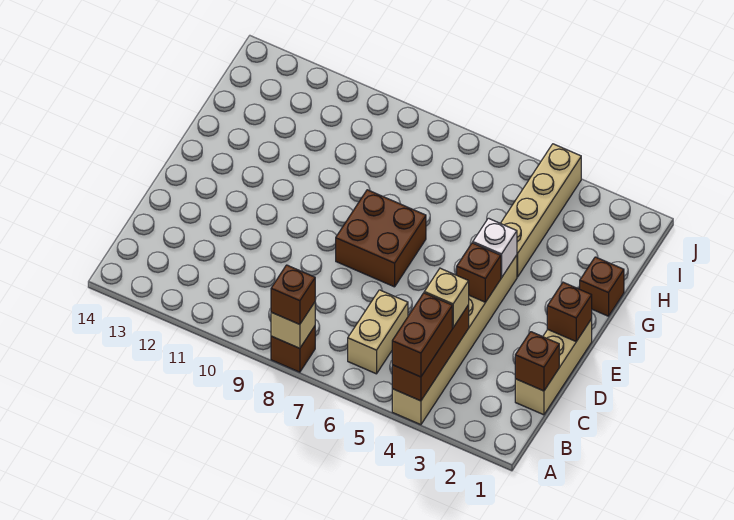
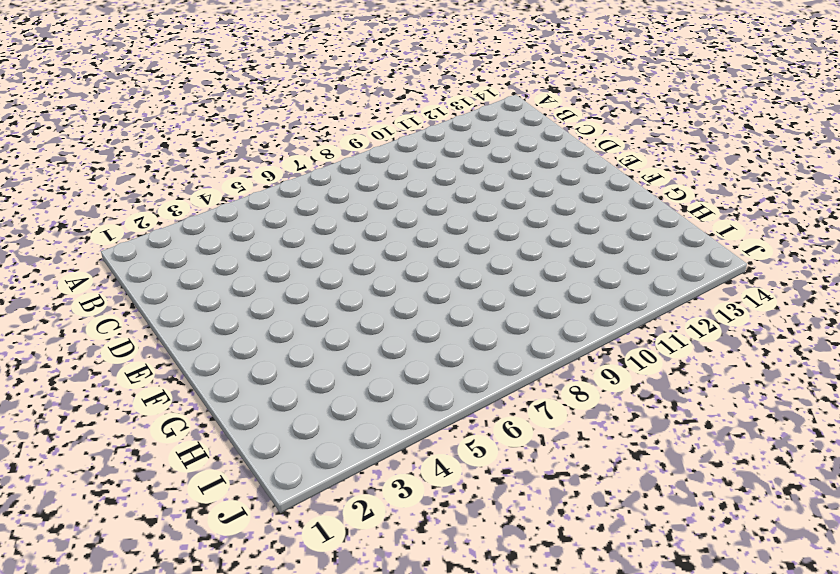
none -> tan 1x6 brick [392,255,517,425]
none -> brown 1x1 brick [271,326,315,372]
none -> tan 1x2 brick [348,290,408,374]

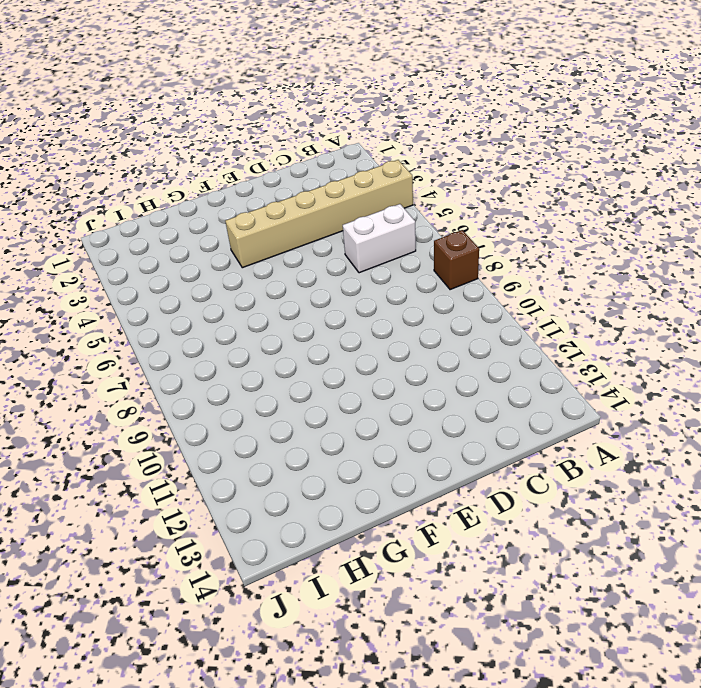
white 1x2 brick [343,204,416,273] -> tan 1x2 brick [348,290,408,374]
none -> tan 1x3 brick [515,319,592,415]
none -> brown 2x2 brick [336,190,426,287]
none -> brown 1x1 brick [580,257,624,316]

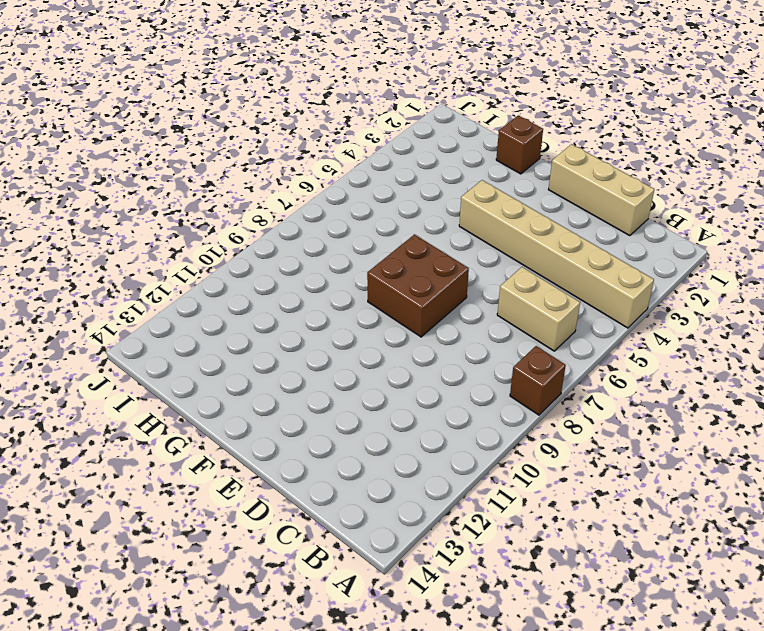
none -> tan 1x4 brick [501,144,581,277]
none -> brown 1x3 brick [392,305,469,401]
none -> tan 1x1 brick [271,302,315,348]

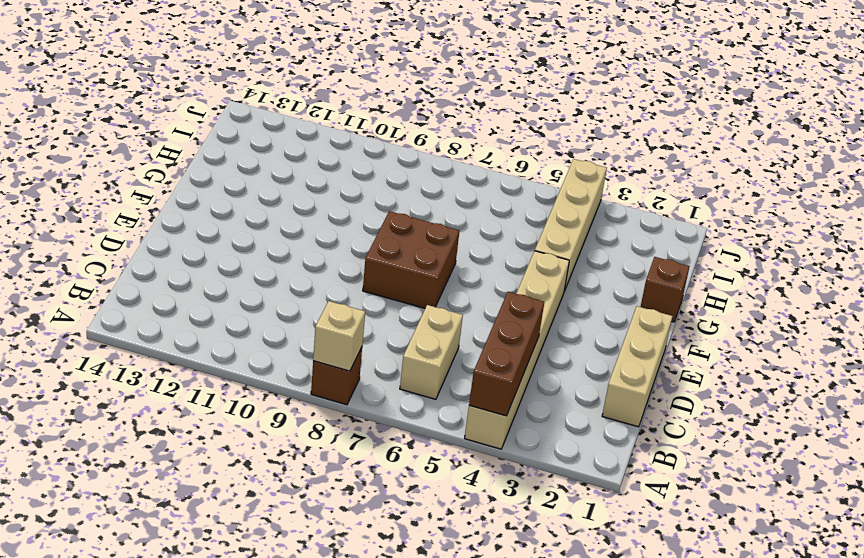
none -> brown 1x1 brick [515,332,559,391]
none -> brown 1x1 brick [547,282,592,341]
none -> brown 1x1 brick [457,243,501,302]

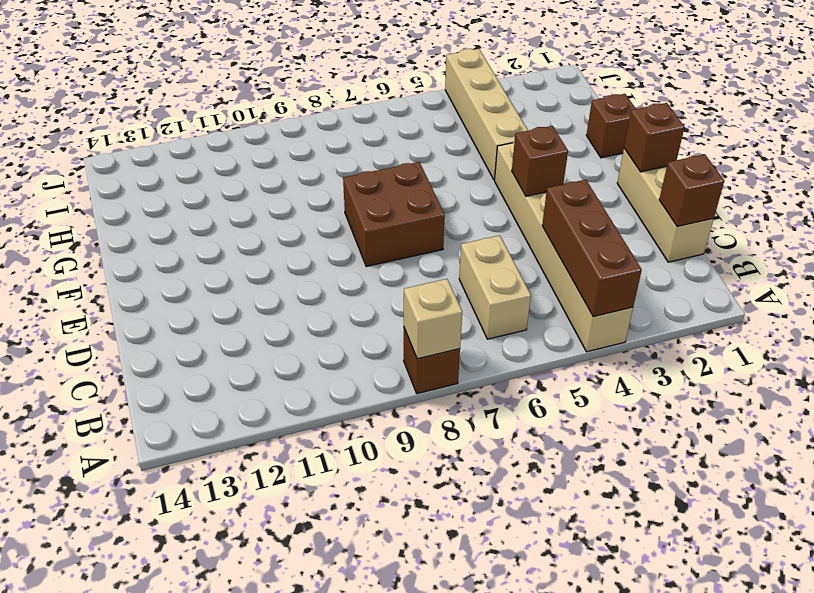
none -> white 1x1 brick [473,218,517,278]
none -> brown 1x2 brick [392,293,452,377]
none -> brown 1x1 brick [271,265,315,324]

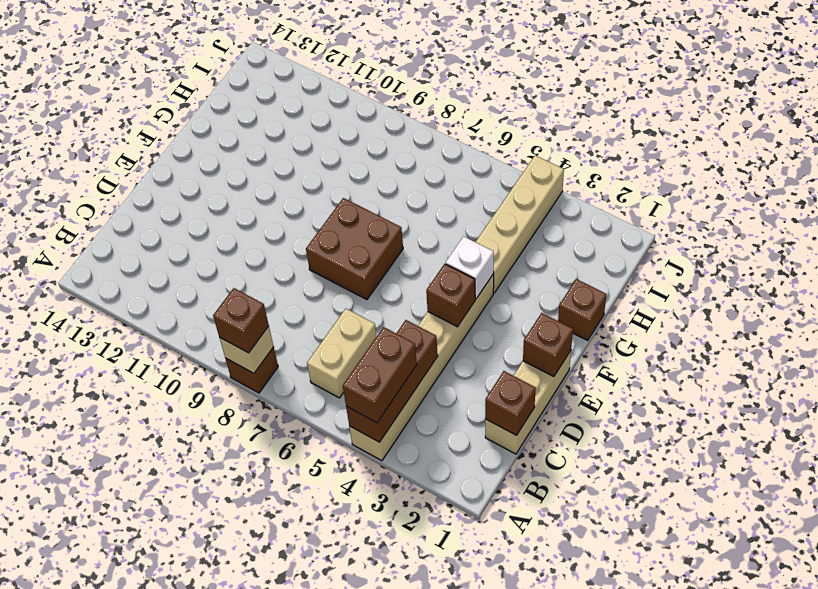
none -> tan 1x1 brick [424,268,469,327]

